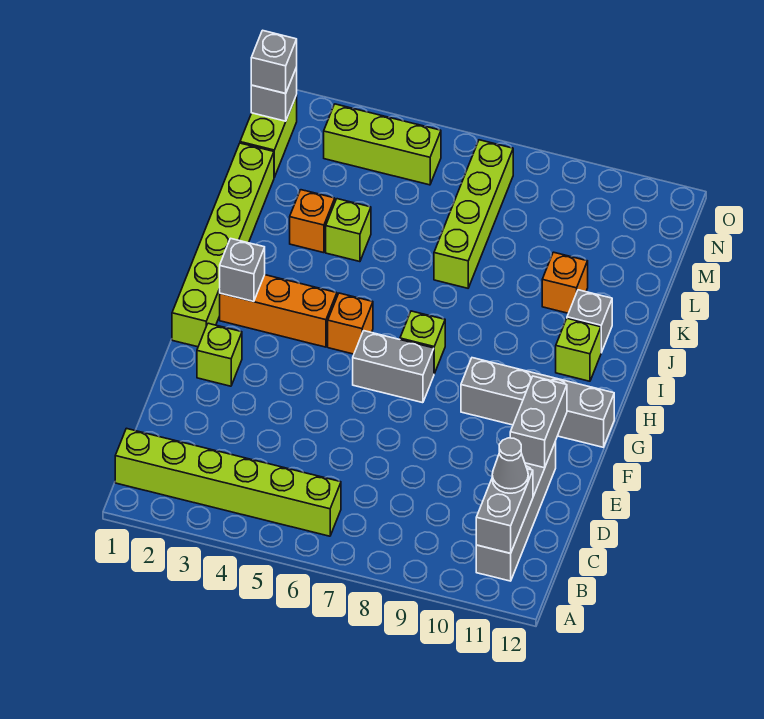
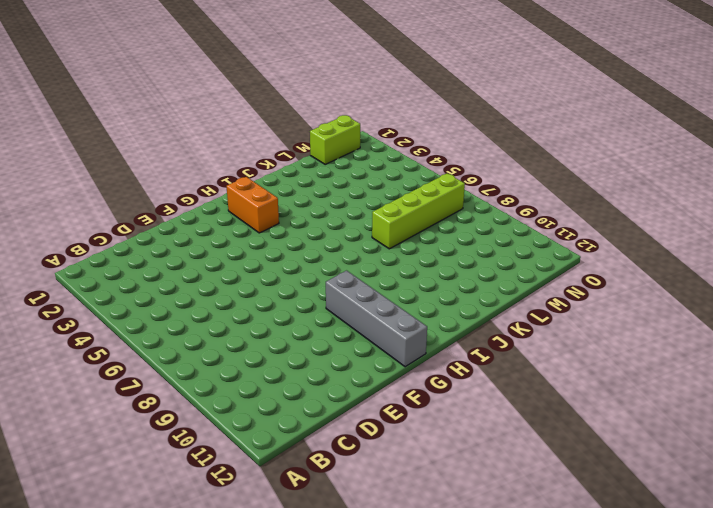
orange 1x2 brick [227,177,279,233] -> orange 1x3 brick [220,275,337,347]
none -> lime 1x6 brick [115,428,341,536]
none -> grey 1x4 brick [476,442,556,581]
none -> lime 1x1 brick [197,323,242,386]

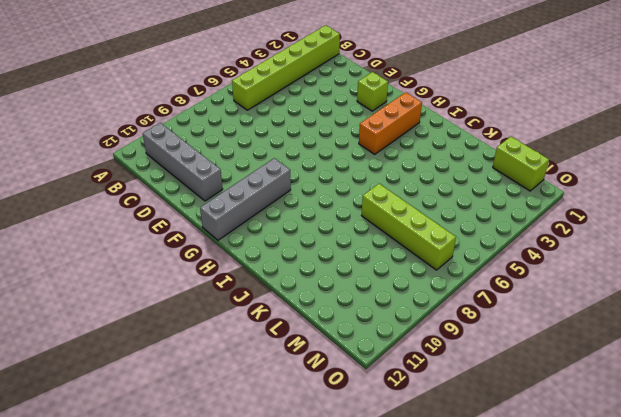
none -> lime 1x6 brick [172,143,274,347]
none -> grey 1x2 brick [353,331,434,403]
none -> orange 1x1 brick [328,293,373,354]

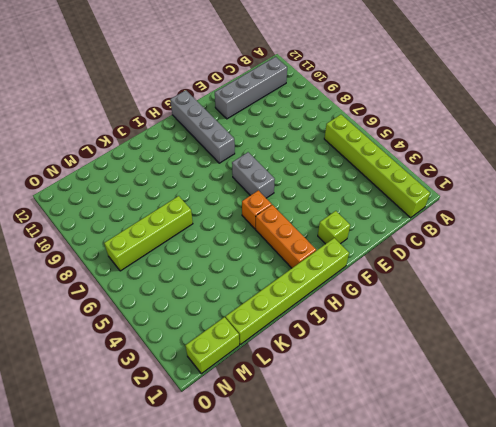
none -> lime 1x1 brick [400,311,445,374]
none -> lime 1x1 brick [556,319,601,381]
none -> grey 1x1 brick [567,290,612,353]

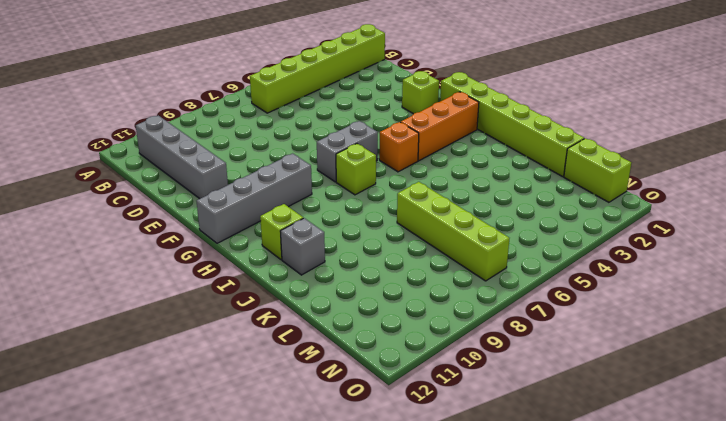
none -> orange 1x1 brick [290,190,335,253]
none -> lime 1x1 brick [326,199,371,262]
none -> orange 1x1 brick [542,252,588,313]

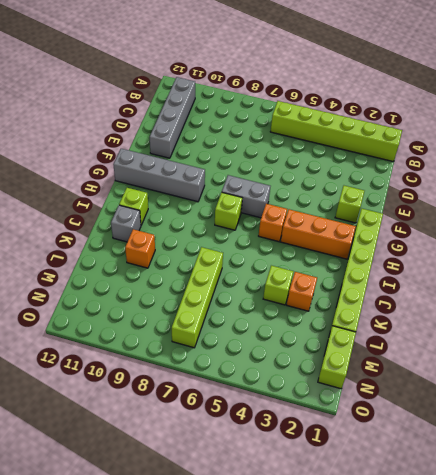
none -> lime 1x3 brick [324,104,441,185]
none -> grey 1x2 brick [476,469,533,553]
none -> grey 1x2 brick [510,376,567,468]

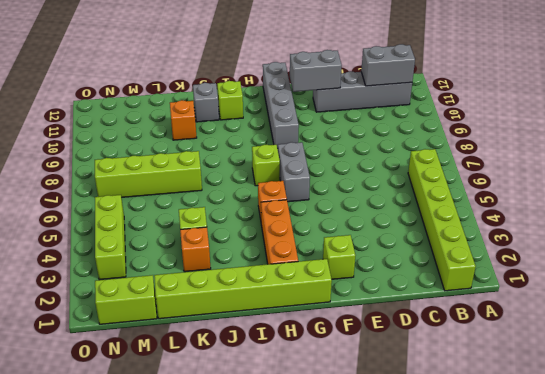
none -> grey 1x1 brick [220,238,265,302]
none -> grey 1x1 brick [251,67,297,121]
none -> grey 1x1 cone [492,438,528,493]

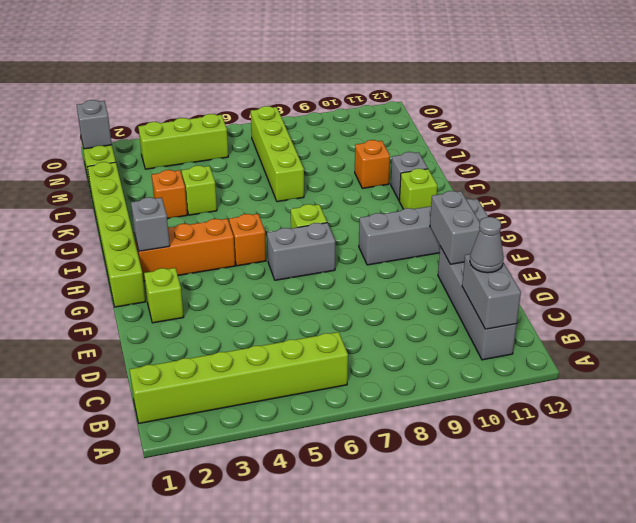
none -> grey 1x1 brick [251,30,297,93]

